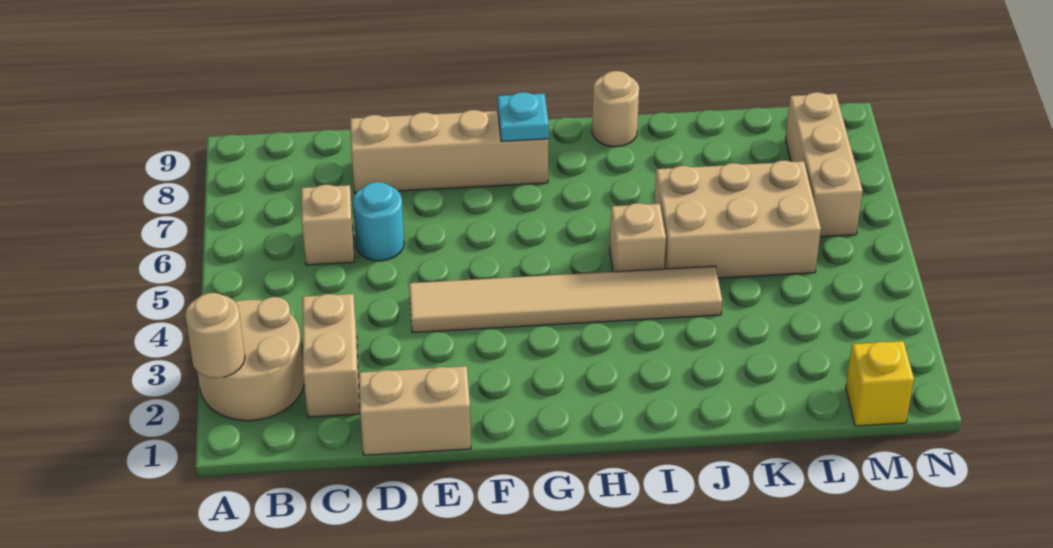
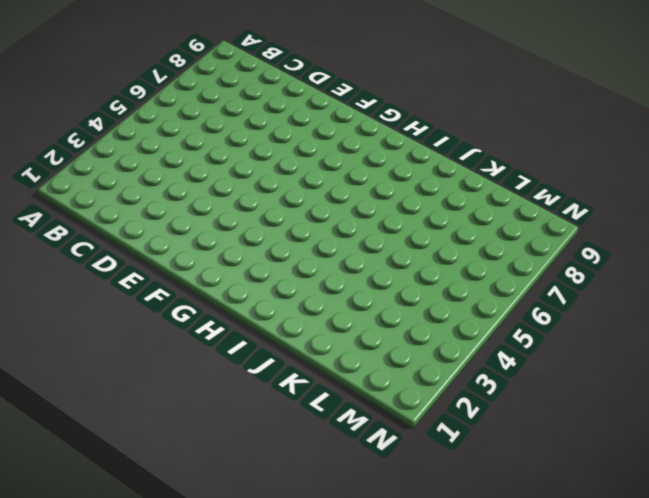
none -> tan 2x2 round brick [198,297,304,421]
none -> tan 1x2 brick [302,294,359,417]
none -> tan 1x1 brick [301,185,354,265]

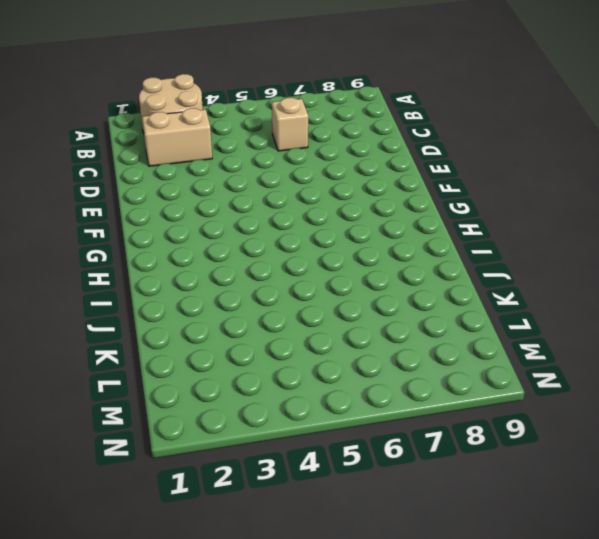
none -> tan 1x2 brick [359,366,471,455]
none -> cyan 1x1 round brick [353,182,404,261]
none -> tan 1x4 brick [350,110,549,193]

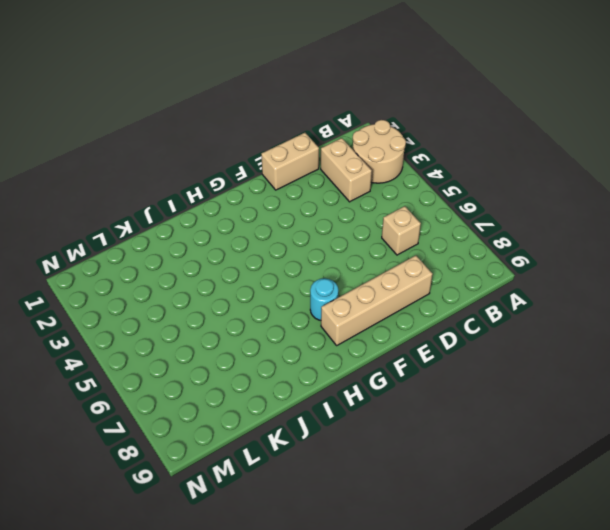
cyan 1x1 round brick [310,278,338,320] -> cyan 1x1 round brick moved to [353,182,404,261]
none -> tan 1x6 tile [409,266,722,333]
none -> tan 1x1 brick [610,203,666,272]
none -> tan 1x1 round brick [592,71,639,147]

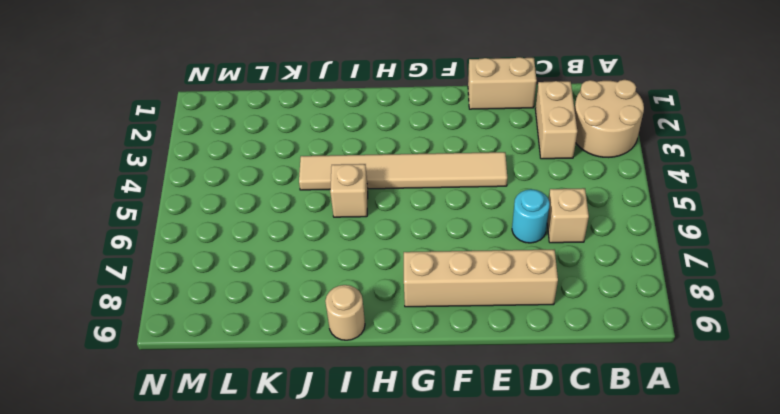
none -> tan 2x3 brick [654,161,821,278]
none -> yellow 1x1 brick [846,341,914,426]
none -> tan 1x3 brick [785,92,863,237]

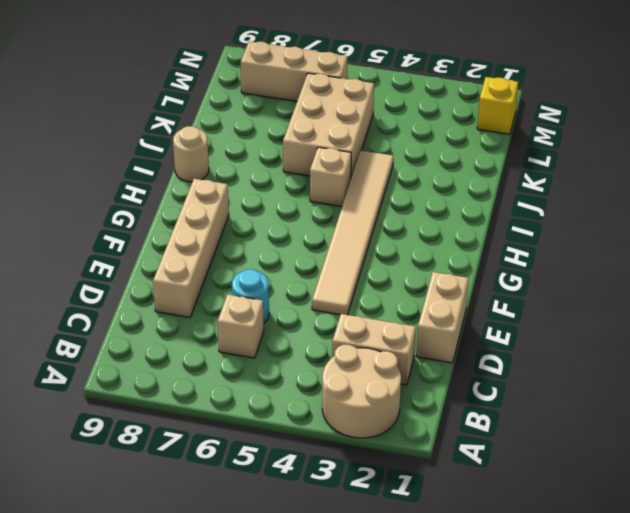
none -> tan 1x1 round brick [185,293,245,378]
none -> cyan 1x1 plate [498,92,549,141]

